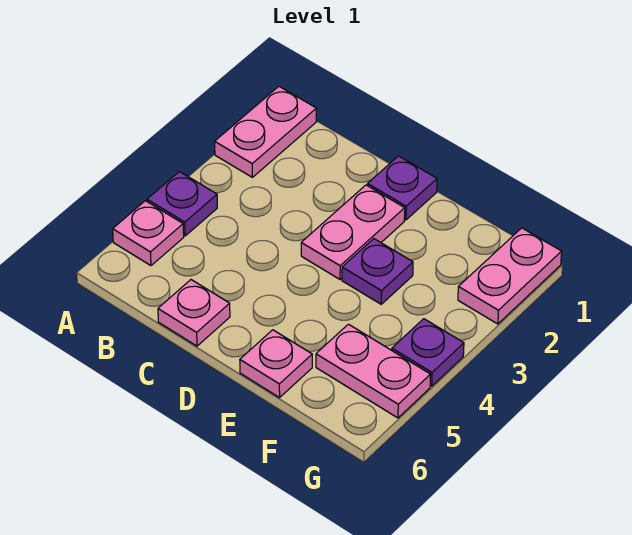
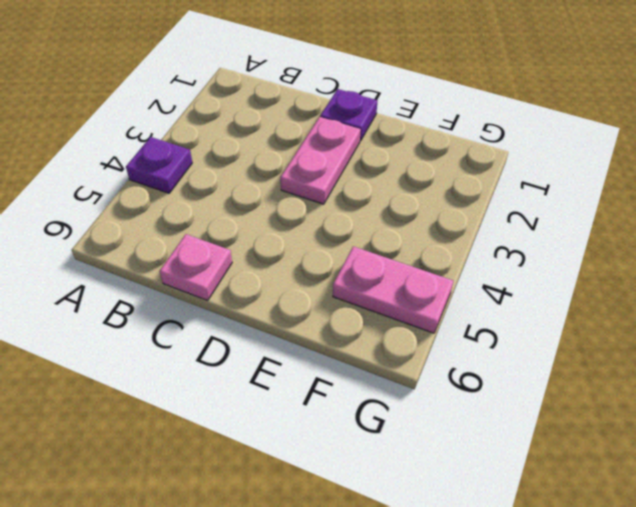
none -> pink 1x2 plate [215,87,316,177]
none -> pink 1x1 plate [113,201,184,266]

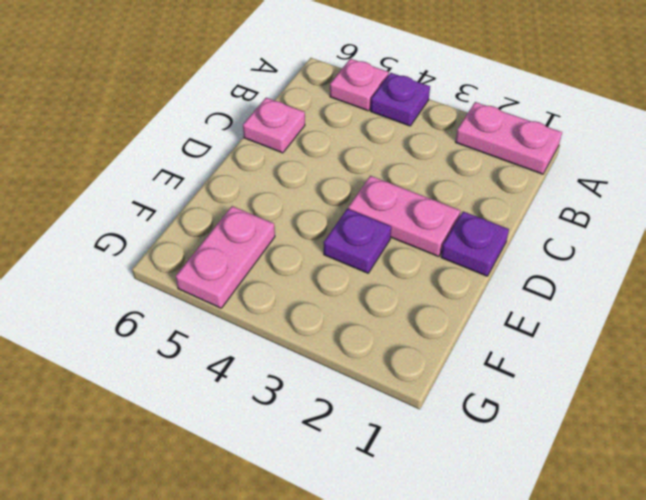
none -> pink 1x1 plate [240,330,312,398]
none -> pink 1x2 plate [458,228,562,324]

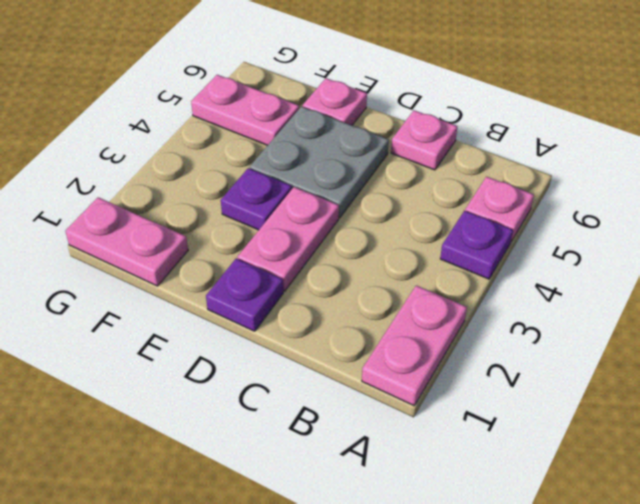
grey 2x2 plate [250,107,389,218] -> none
pink 1x2 plate [65,197,188,286] -> pink 1x2 plate turned to [458,228,562,324]
none -> purple 1x1 plate [392,319,464,386]

